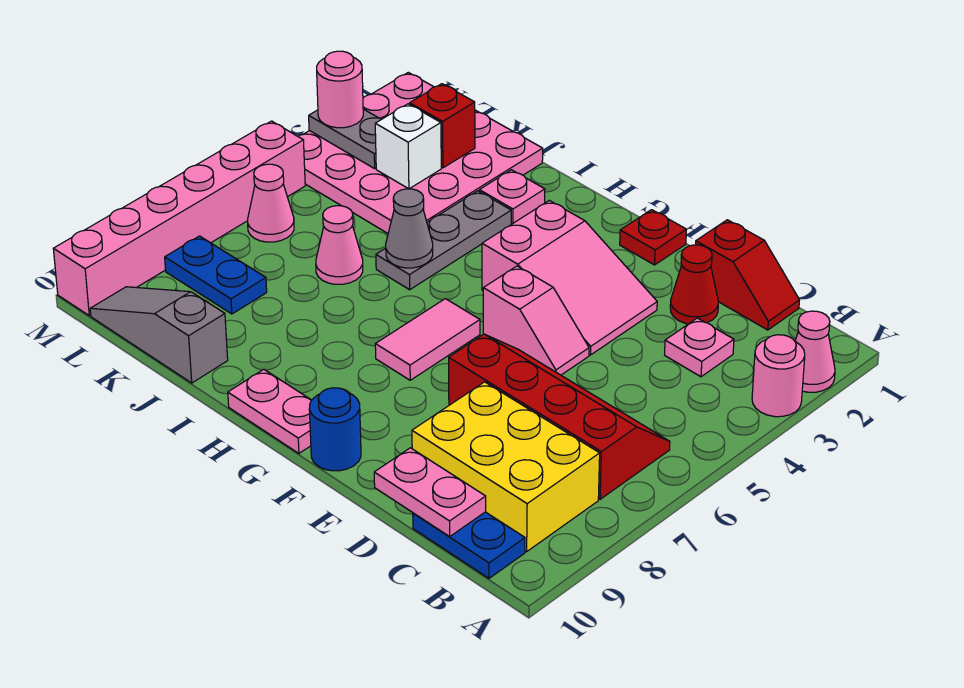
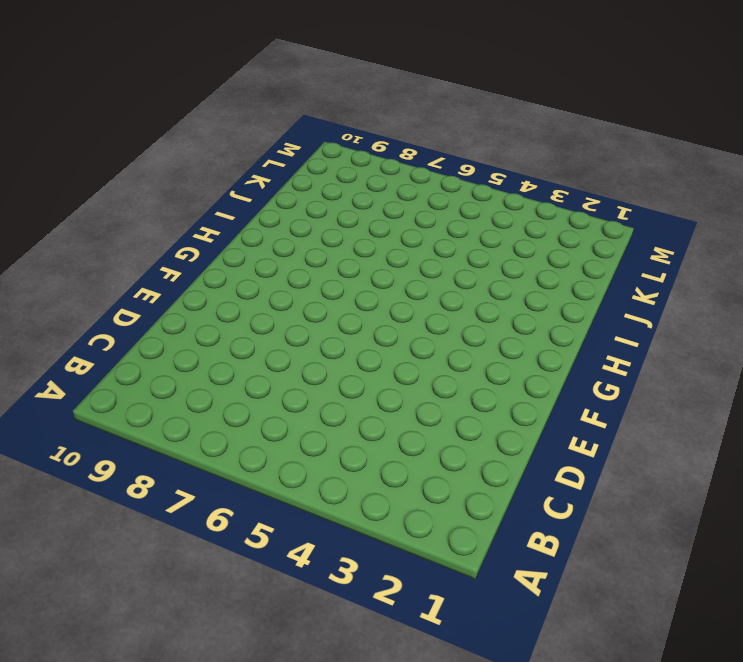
none -> pink 1x1 cone [795,311,835,392]
none -> pink 1x1 round brick [752,335,805,417]
none -> red 2x4 slope [449,334,670,499]

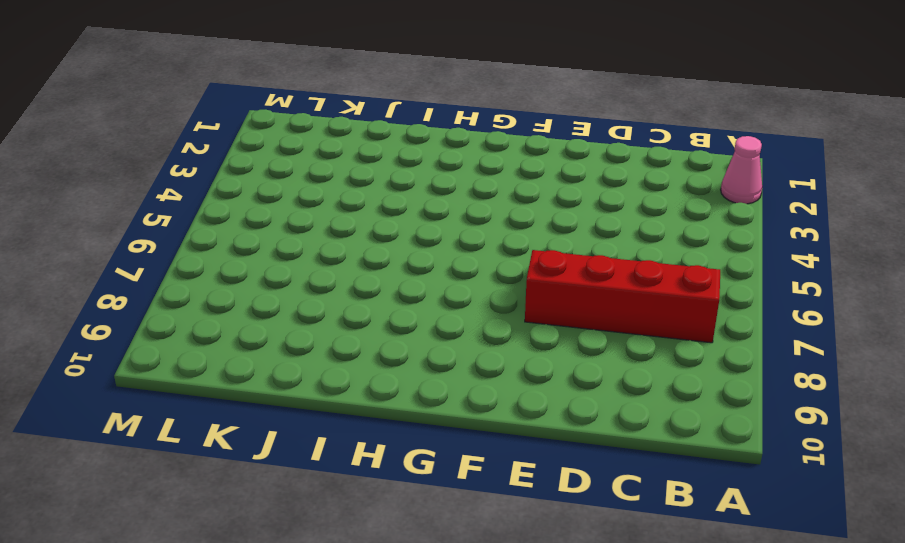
none -> pink 1x1 round brick [752,335,805,417]
none -> yellow 2x3 brick [412,382,600,552]
none -> blue 1x2 plate [413,512,525,578]

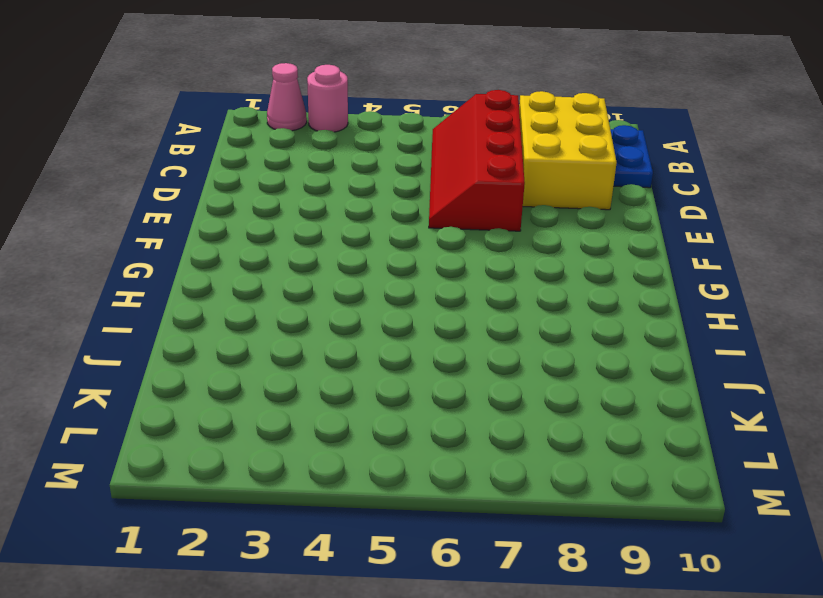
none -> red 1x2 slope [696,220,799,330]
none -> pink 1x1 plate [665,318,734,377]
none -> red 1x1 cone [670,245,718,324]

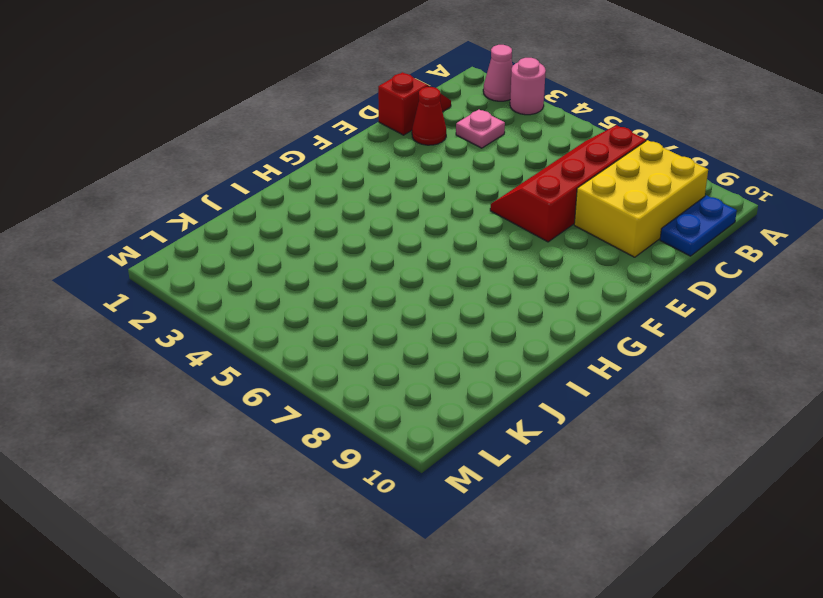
none -> pink 2x3 slope [482,200,657,355]
none -> pink 1x2 slope [483,266,589,375]
none -> red 1x1 plate [620,210,687,265]

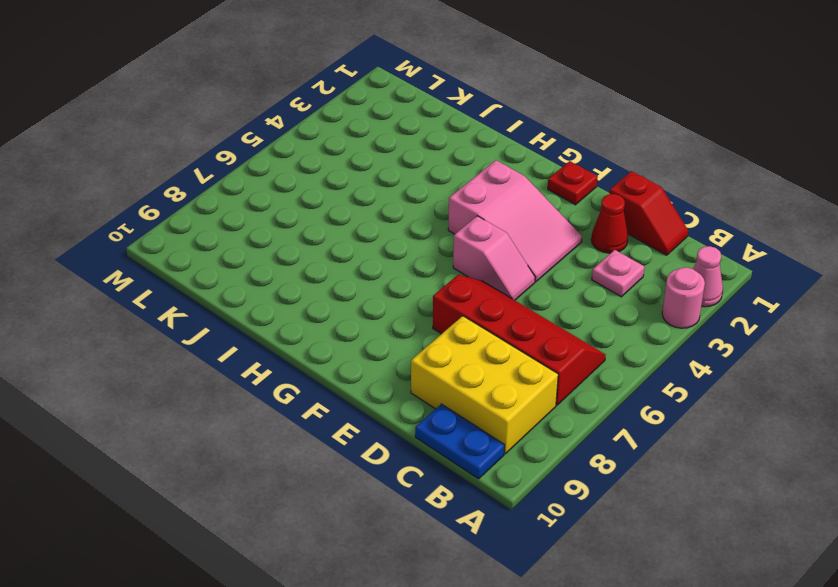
none -> blue 1x1 round brick [309,388,361,471]
none -> pink 1x2 tile [375,299,480,380]
none -> pink 1x2 plate [228,369,312,453]

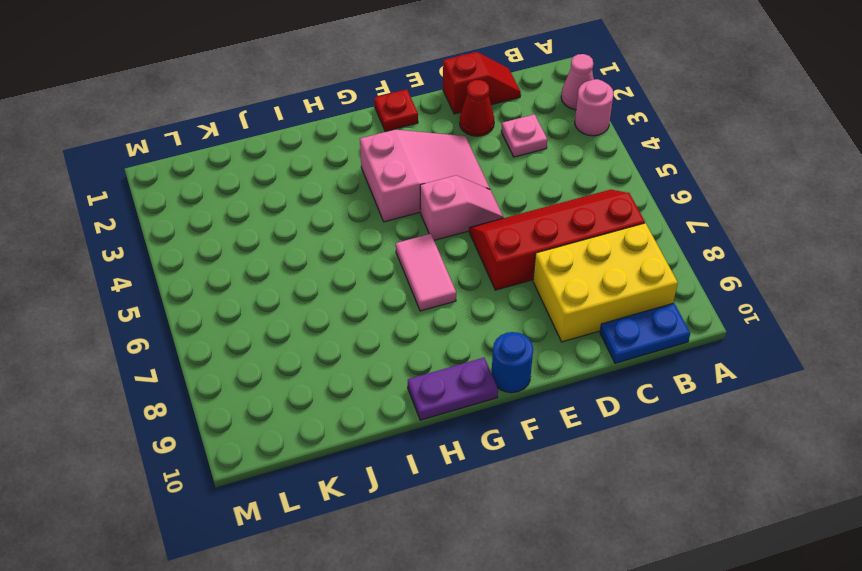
purple 1x2 plate [408,358,498,420] -> pink 1x2 plate [228,369,312,453]
none -> pink 1x1 plate [479,170,545,224]
none -> grey 1x3 plate [376,191,511,290]
none -> pink 4x4 plate [298,72,543,233]

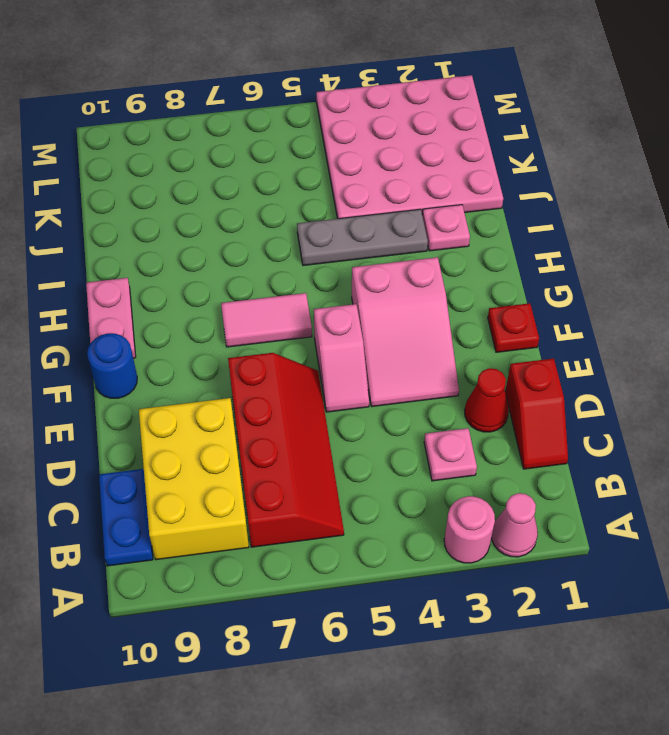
none -> pink 1x1 cone [316,206,363,284]
none -> grey 1x3 slope [90,287,228,383]
none -> blue 1x2 plate [165,236,267,314]

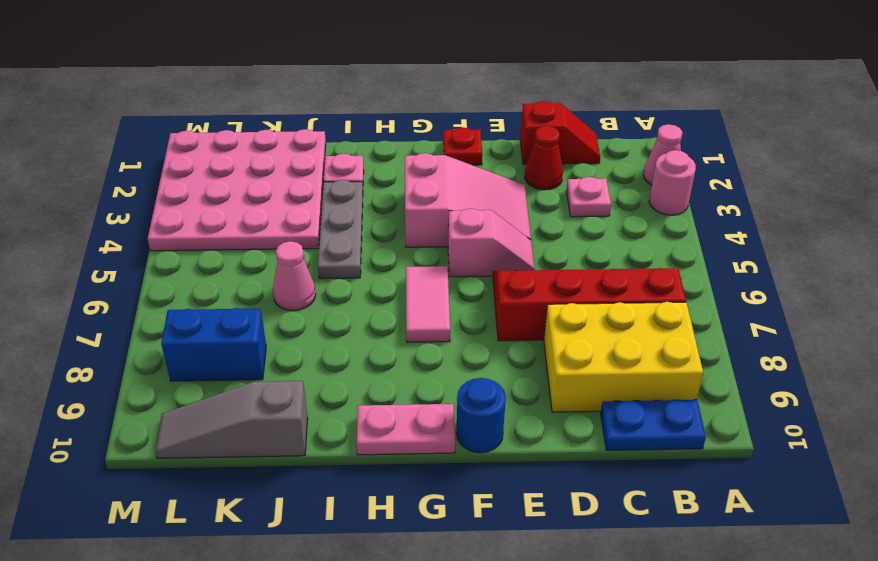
blue 1x2 brick [161,308,266,381] -> blue 1x2 plate [165,236,267,314]
none -> pink 1x1 cone [248,164,294,242]
none -> pink 1x6 brick [53,121,305,316]
none -> pink 1x2 plate [374,448,486,536]

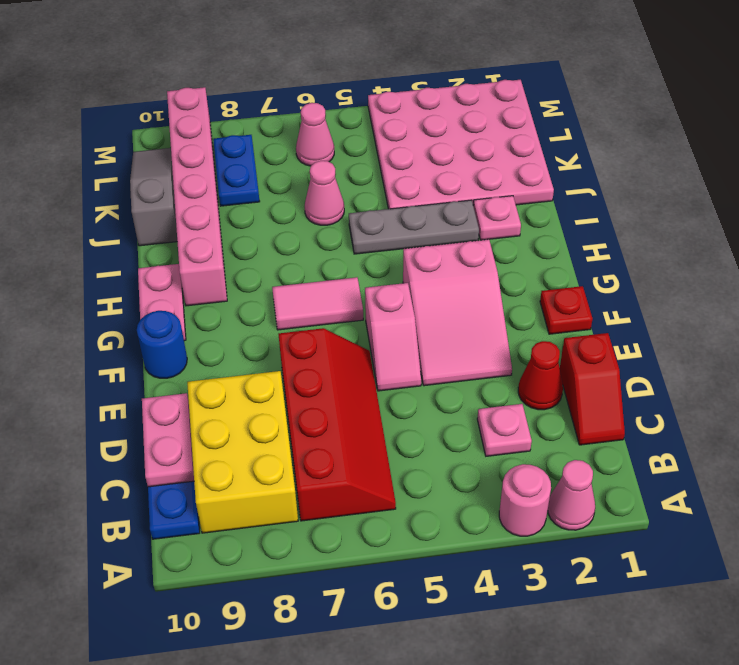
pink 1x6 brick [167,87,227,306] -> pink 1x6 brick turned to [53,121,305,316]
none -> grey 1x1 cone [386,189,433,268]
none -> red 1x1 brick [410,84,475,168]
none -> white 1x1 brick [375,104,441,189]

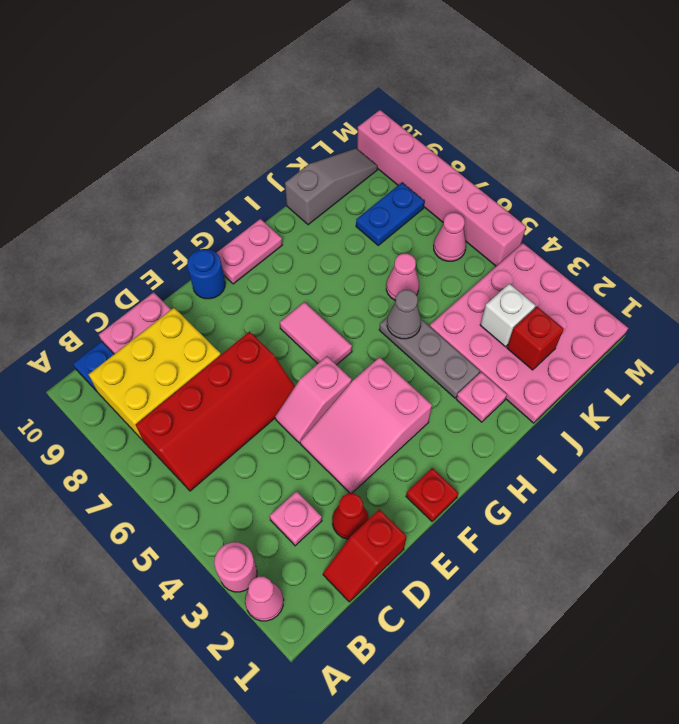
none -> grey 1x2 plate [309,109,382,169]
none -> pink 1x1 round brick [317,51,363,128]

